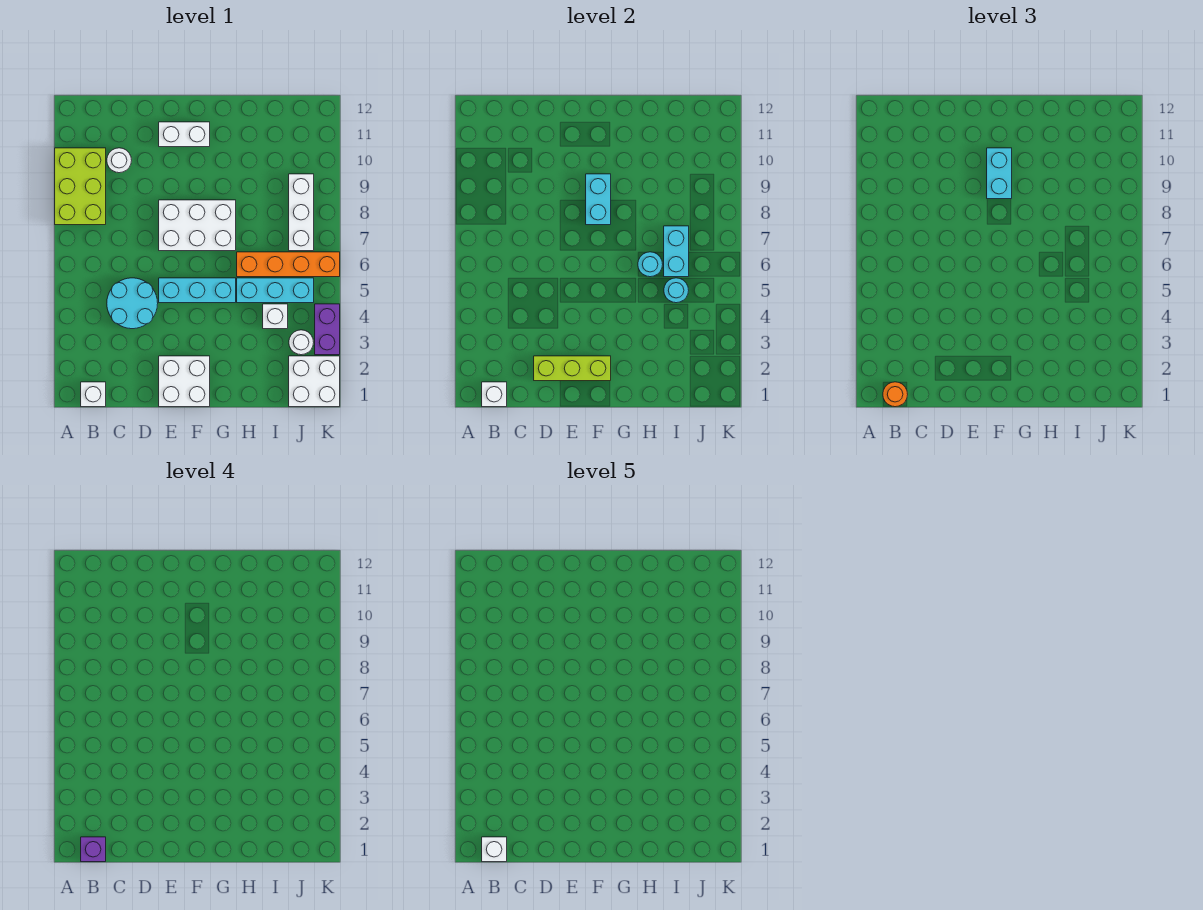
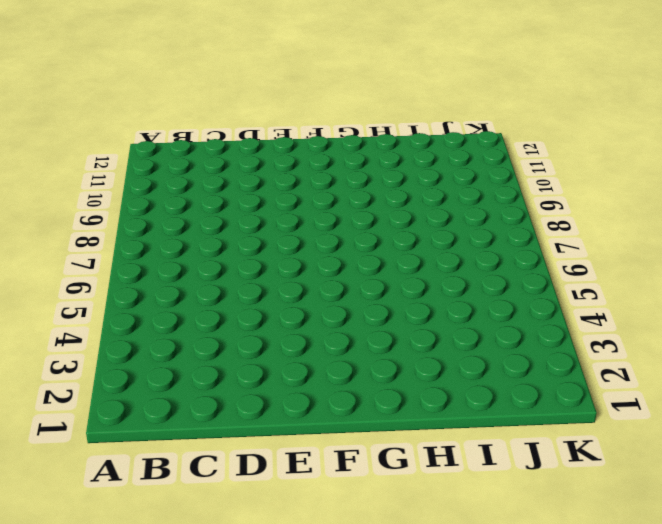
none -> lime 2x3 brick [55,148,106,225]
none -> white 1x1 brick [81,382,106,407]
none -> cyan 2x2 round brick [107,278,158,329]

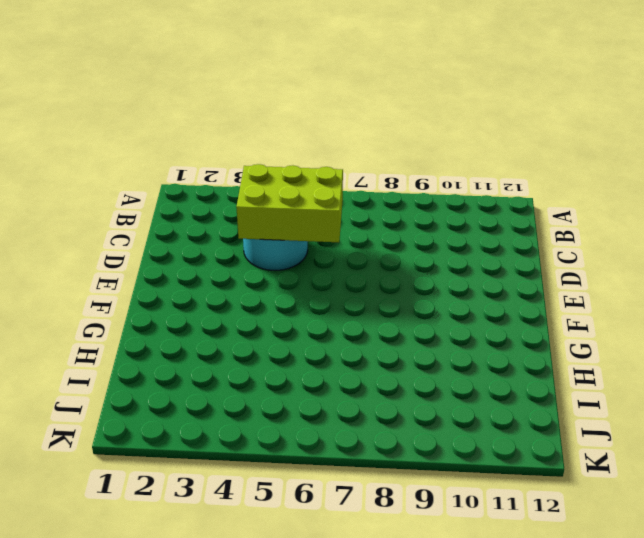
lime 2x3 brick [236,164,343,242] -> lime 2x3 brick moved to [55,148,106,225]
none -> white 1x1 brick [81,382,106,407]
none -> white 1x1 round brick [107,148,132,173]
none -> white 2x2 brick [159,356,210,407]

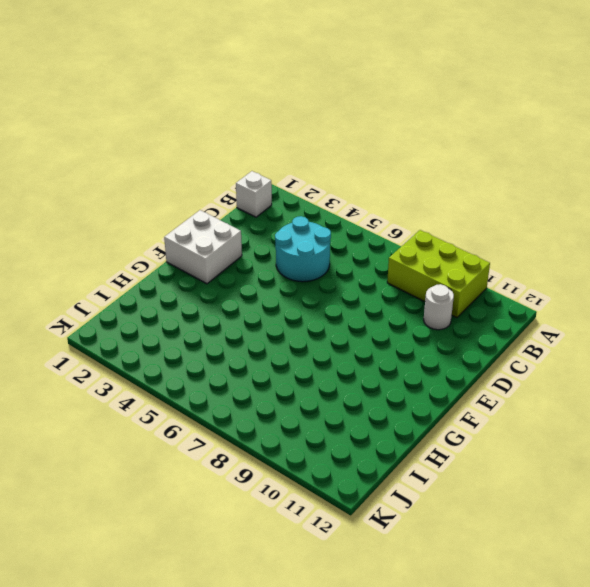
none -> cyan 1x3 brick [159,278,236,303]
none -> white 2x3 brick [159,200,236,251]
none -> white 1x2 brick [159,122,210,147]

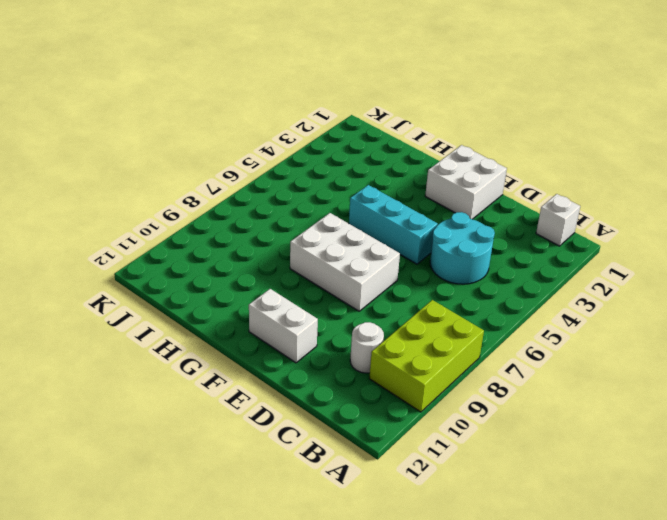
none -> cyan 1x3 brick [237,278,314,303]
none -> orange 1x4 brick [237,252,340,277]
none -> white 1x1 brick [263,304,288,329]

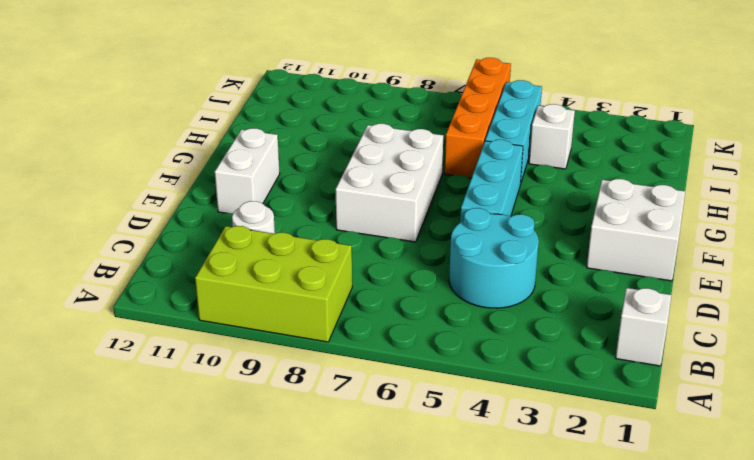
none -> white 2x2 brick [289,356,340,407]
none -> white 1x1 round brick [289,330,314,355]
none -> white 1x3 brick [289,174,314,251]

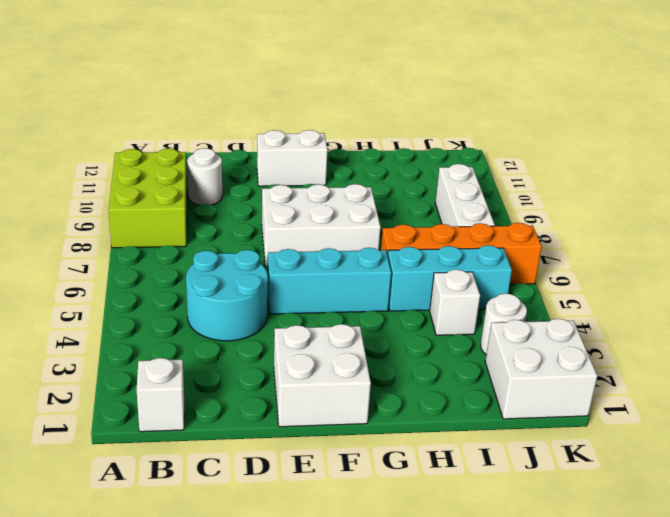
none -> purple 1x2 brick [315,304,340,355]
none -> white 1x1 brick [482,382,507,407]
none -> lime 1x3 brick [534,356,611,381]

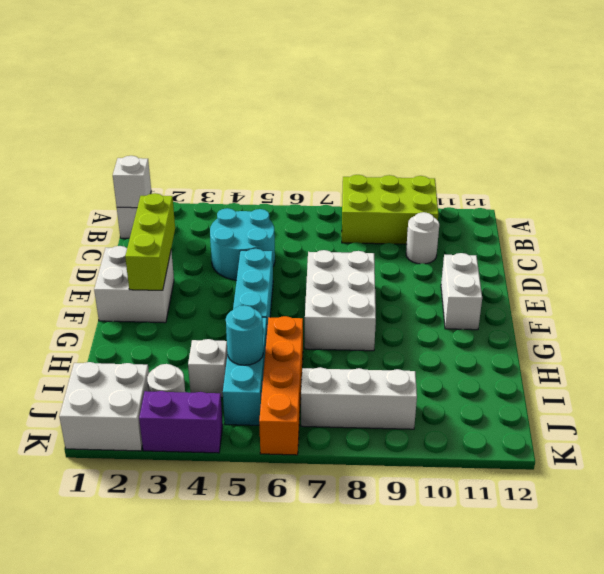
none -> cyan 1x2 brick [586,174,611,225]
none -> cyan 1x1 round brick [638,252,663,277]
none -> cyan 1x2 brick [664,226,689,277]

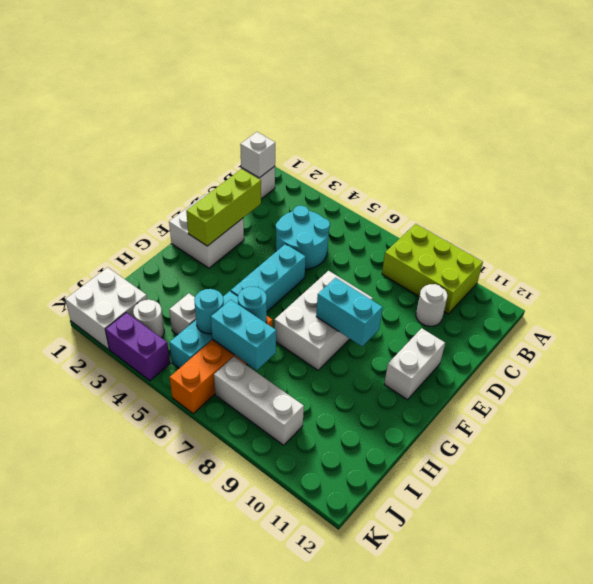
none -> orange 1x1 round brick [883,382,908,407]
none -> cyan 1x2 brick [987,148,1012,199]
none -> purple 1x1 brick [81,837,106,862]

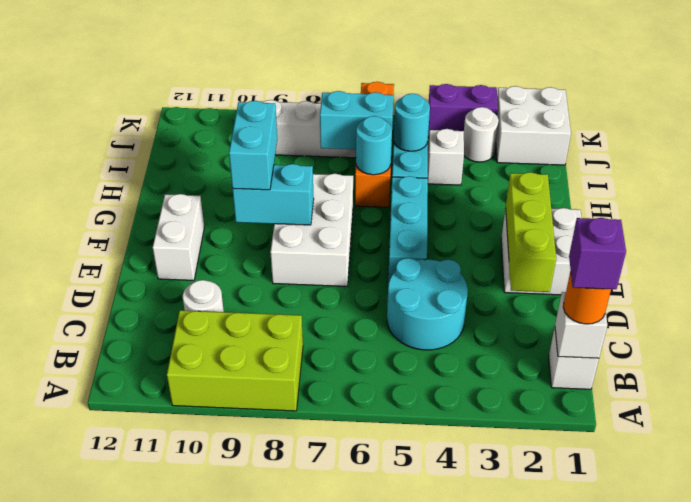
cyan 1x2 brick [229,101,277,190] -> cyan 1x2 brick turned to [987,148,1012,199]
none -> white 1x1 brick [482,837,507,862]

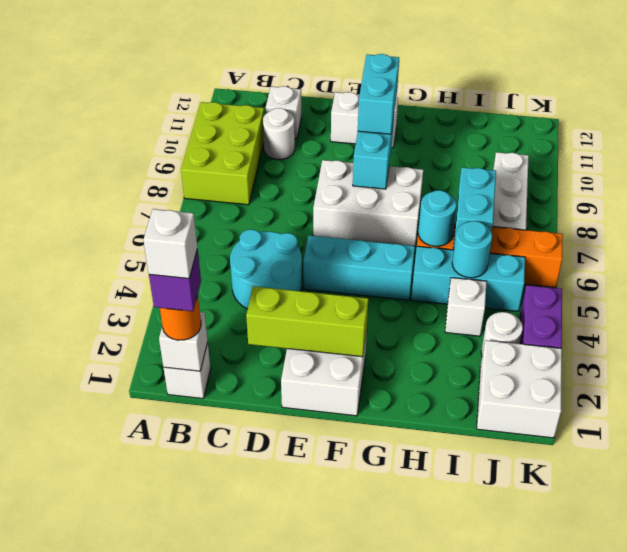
white 1x1 brick [266,86,302,139] -> none

